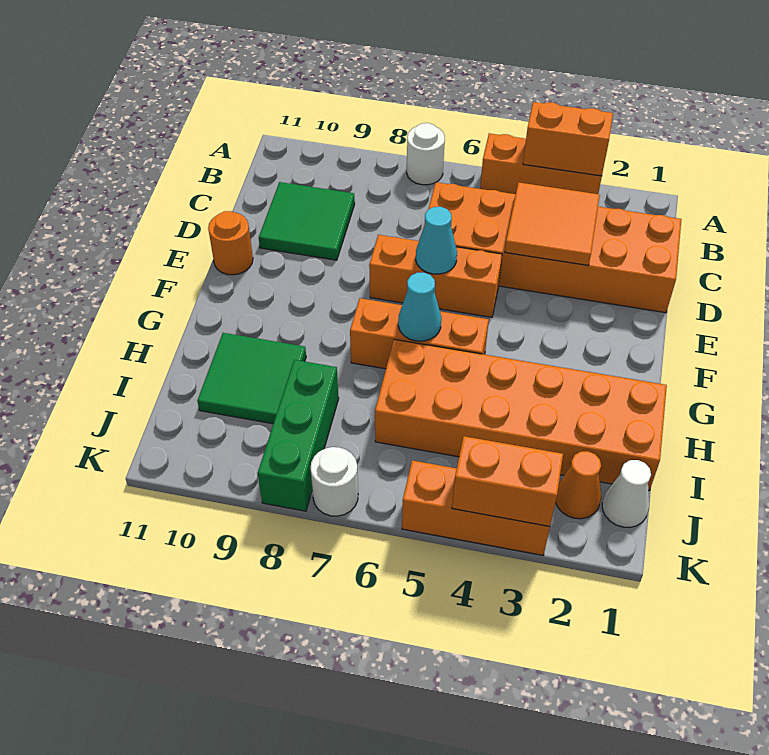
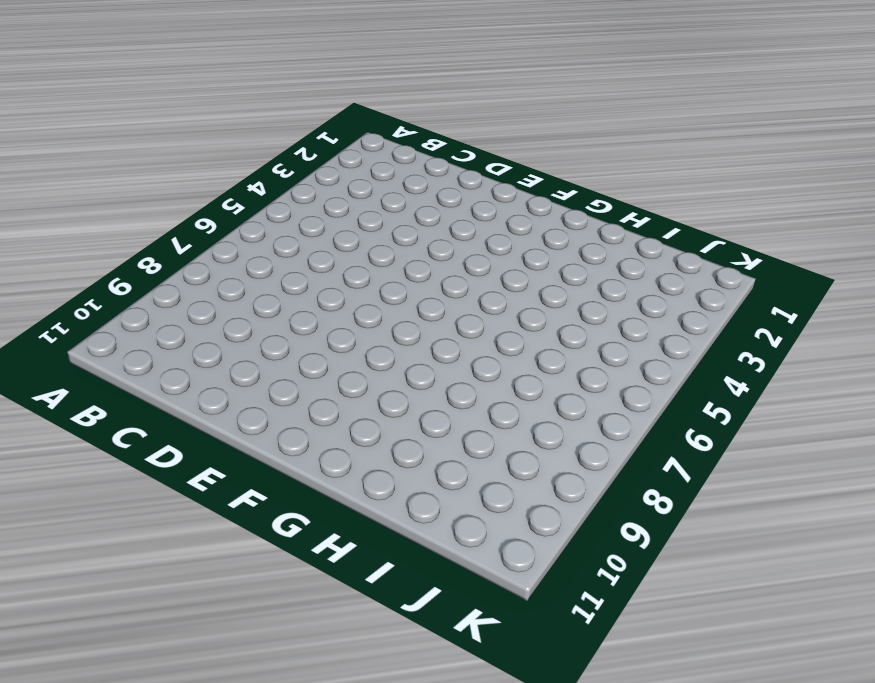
none -> orange 1x3 brick [480,133,602,194]
none -> white 1x1 round brick [407,123,445,185]
none -> orange 2x6 brick [423,182,681,313]

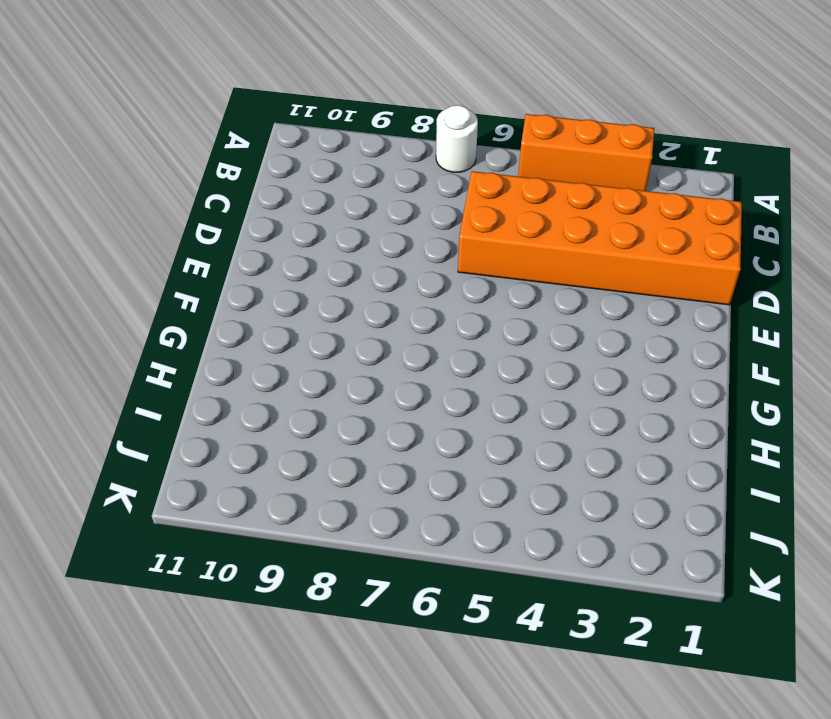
none -> green 2x2 tile [259,182,355,260]
none -> orange 1x3 brick [369,235,502,317]
none -> orange 1x1 round brick [208,211,253,275]

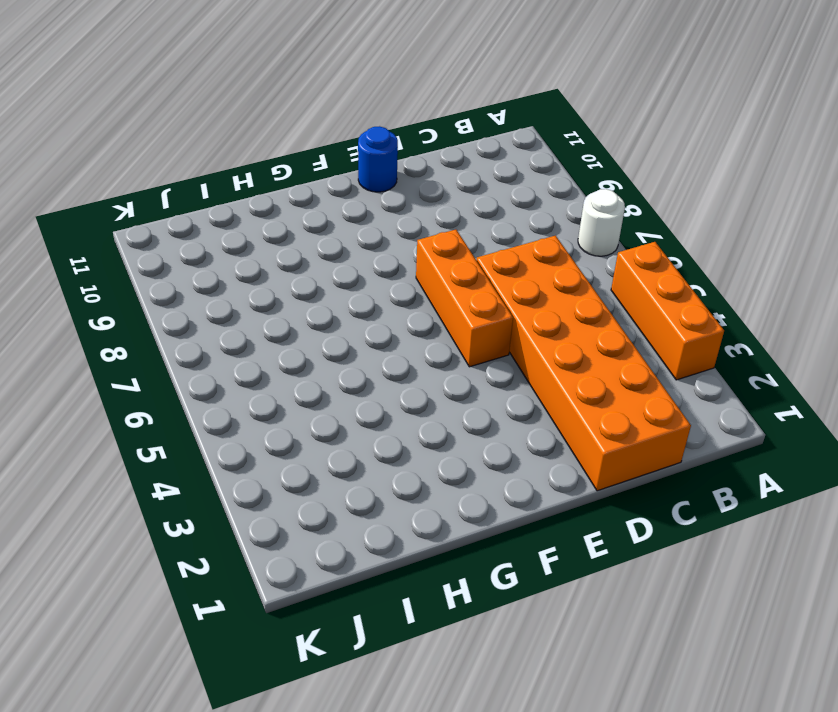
blue 1x1 round brick [358,126,398,192] -> orange 1x1 round brick [208,211,253,275]
none -> green 2x2 tile [259,182,355,260]
none -> orange 1x3 brick [350,298,489,369]
none -> orange 2x6 brick [375,340,667,491]

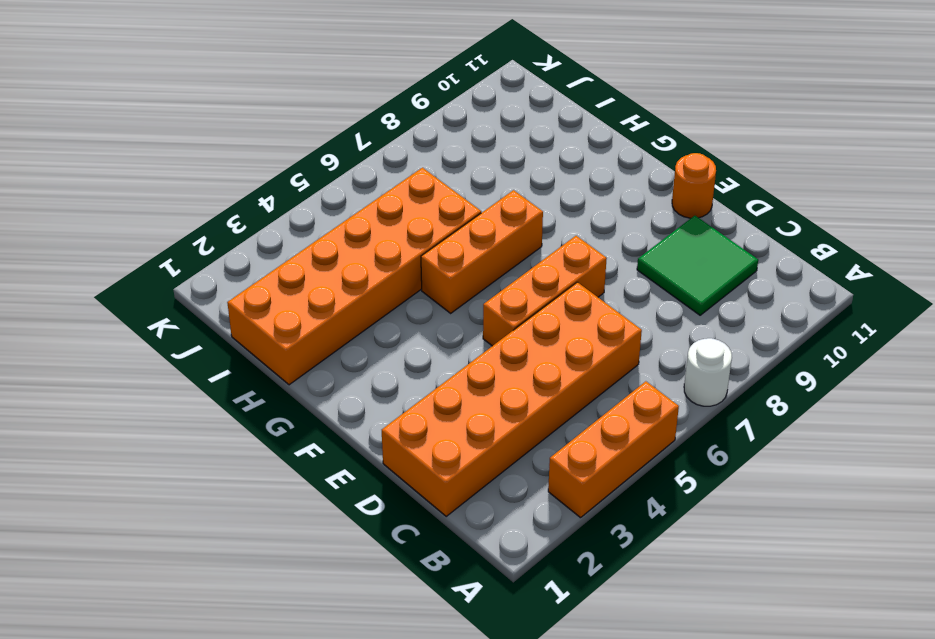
none -> green 2x2 tile [197,333,306,424]
none -> green 1x3 brick [257,360,339,511]
none -> white 1x1 cone [602,460,651,527]

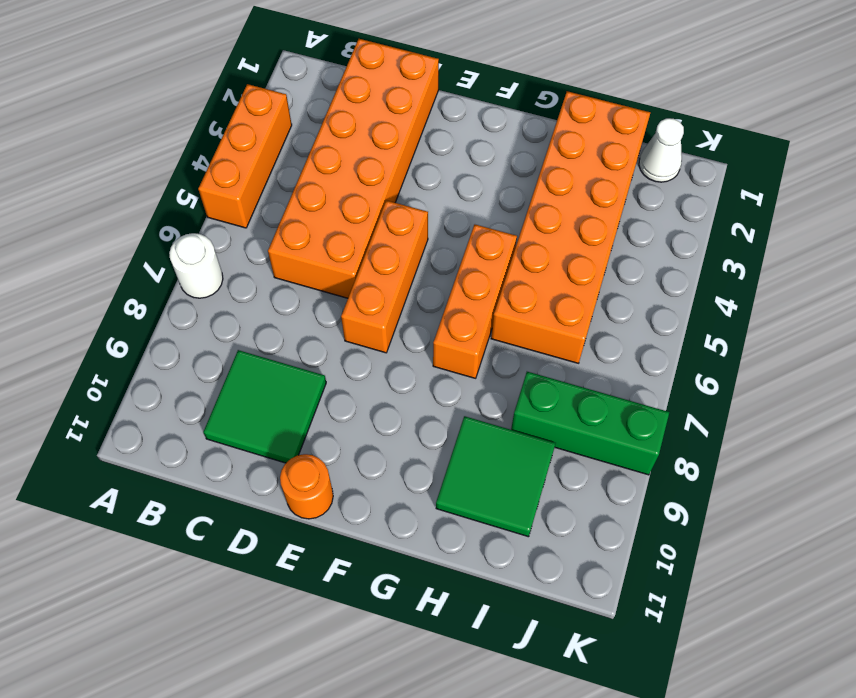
none -> orange 1x1 cone [556,451,601,519]
none -> orange 1x3 brick [402,460,550,555]
none -> white 1x1 round brick [310,447,358,516]

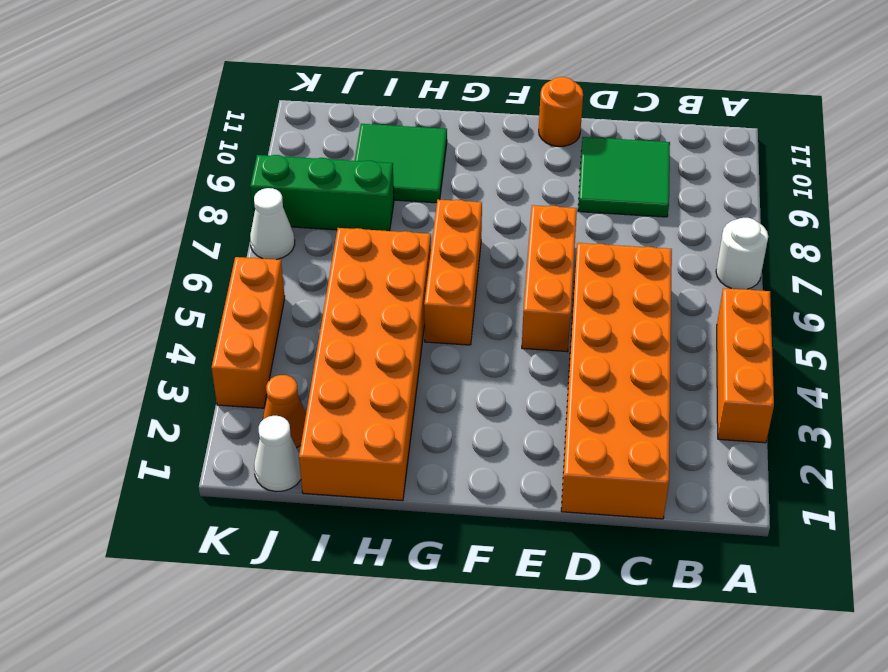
white 1x1 cone [250,188,295,260] -> white 1x1 round brick [310,447,358,516]
none -> orange 1x2 brick [523,102,613,176]
none -> orange 2x2 tile [505,182,600,265]
none -> cyan 1x1 cone [416,207,457,274]

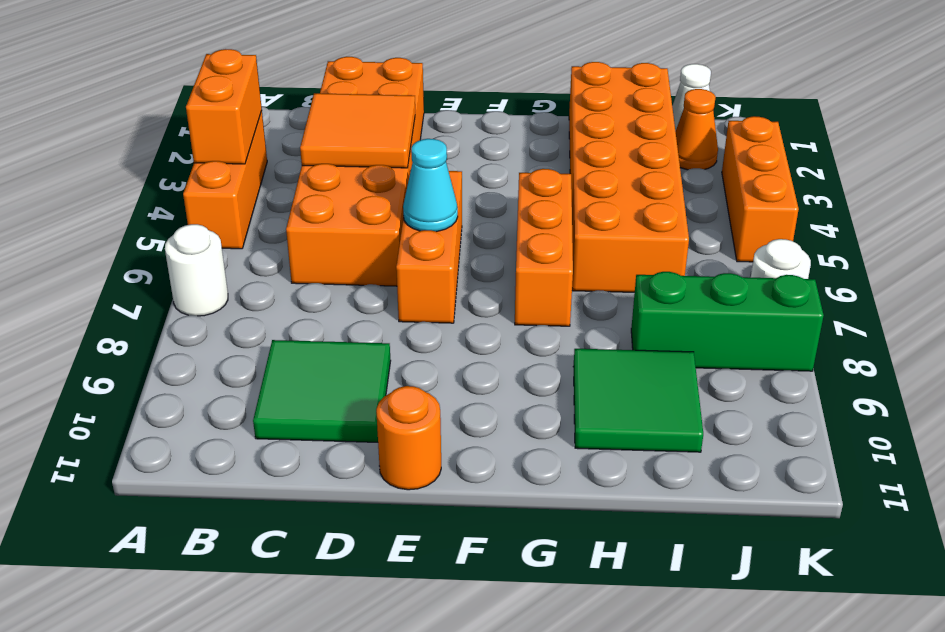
none -> cyan 1x1 cone [398,273,441,341]
none -> orange 1x2 brick [452,436,563,526]

